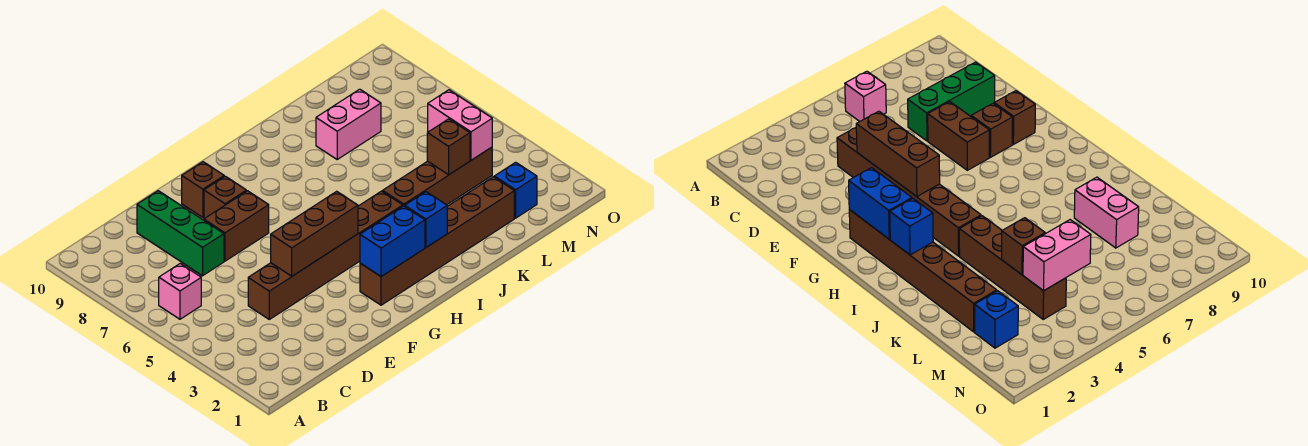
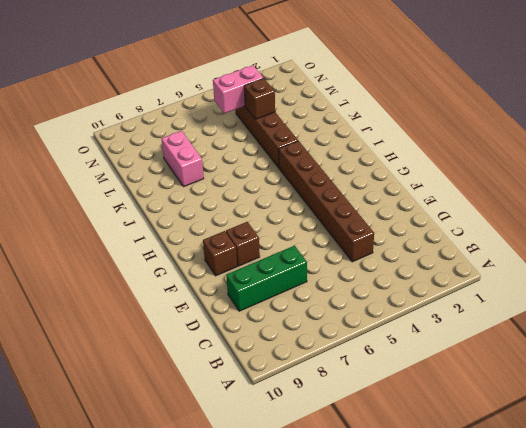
none -> pink 1x1 brick [159,264,201,319]
none -> brown 1x2 brick [204,191,269,261]
none -> brown 1x6 brick [360,177,514,305]

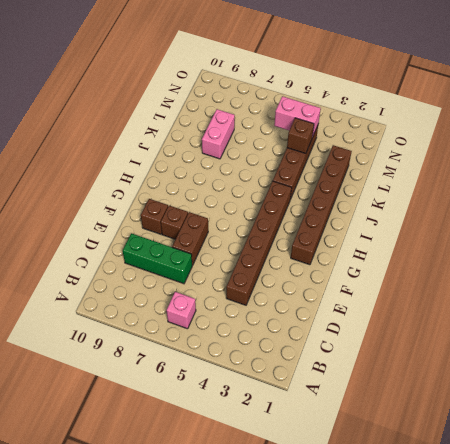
none -> blue 1x1 brick [494,162,537,218]
none -> brown 1x3 brick [271,191,358,276]
none -> blue 1x2 brick [360,206,425,277]

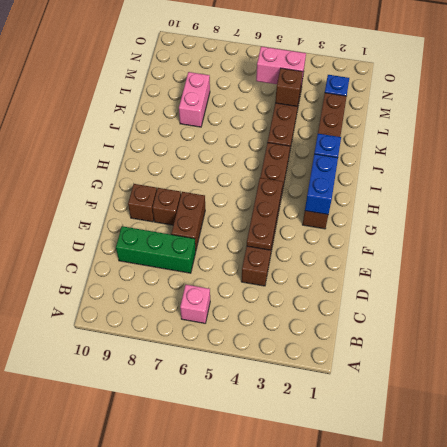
brown 1x3 plate [247,178,283,250] -> brown 1x3 brick [271,191,358,276]

